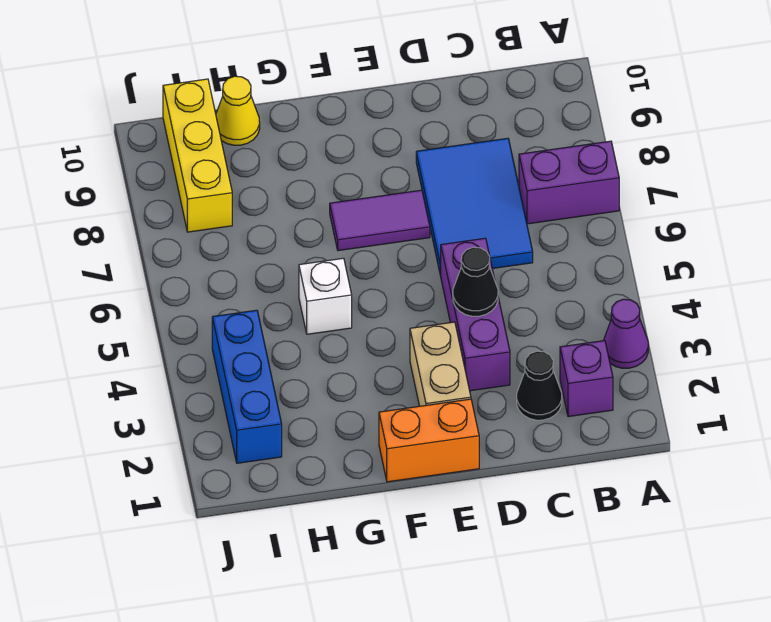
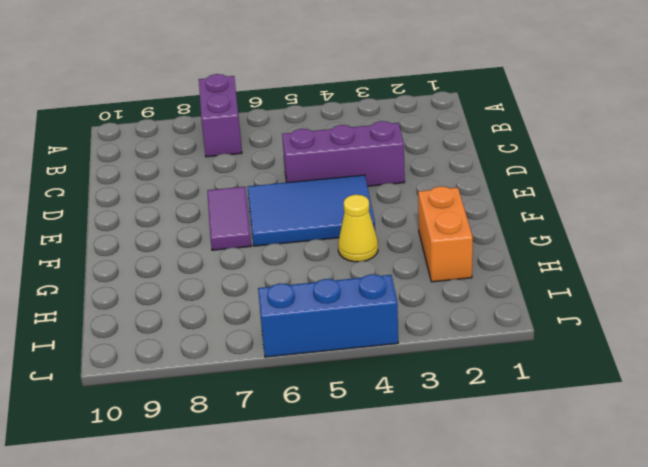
blue 2x3 tile [247,175,375,246] -> blue 2x3 tile moved to [416,138,533,276]
orange 1x2 brick [418,186,473,282] -> orange 1x2 brick moved to [379,399,479,482]
yellow 1x1 cone [338,195,378,262] -> yellow 1x1 cone moved to [216,76,260,145]
blue 1x3 brick [258,274,398,357] -> blue 1x3 brick moved to [212,310,282,463]
none -> purple 1x1 cone [603,299,648,368]
none -> purple 1x1 brick [560,341,613,417]
none -> black 1x1 cone [517,351,562,420]

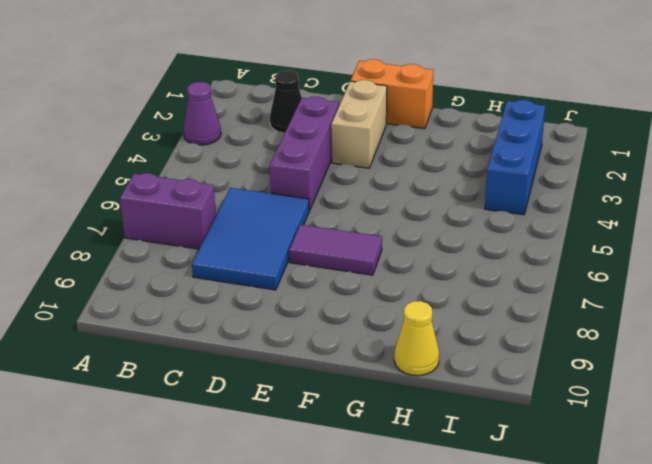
none -> purple 1x1 brick [560,341,613,417]
none -> white 1x1 brick [299,258,352,334]
none -> yellow 1x3 brick [163,79,232,232]

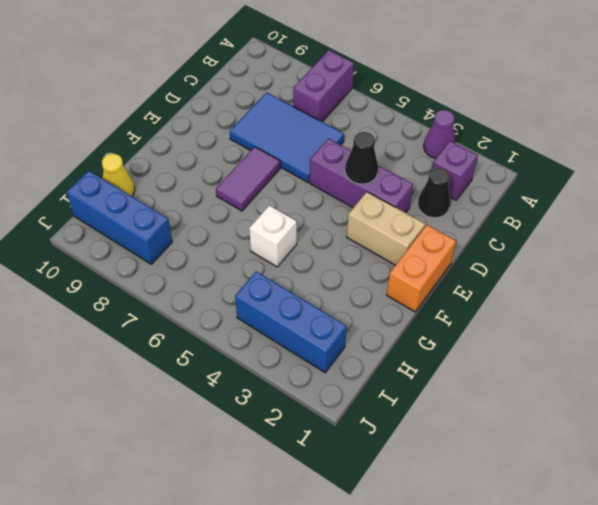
blue 1x3 brick [67,171,172,264] -> yellow 1x3 brick [163,79,232,232]

